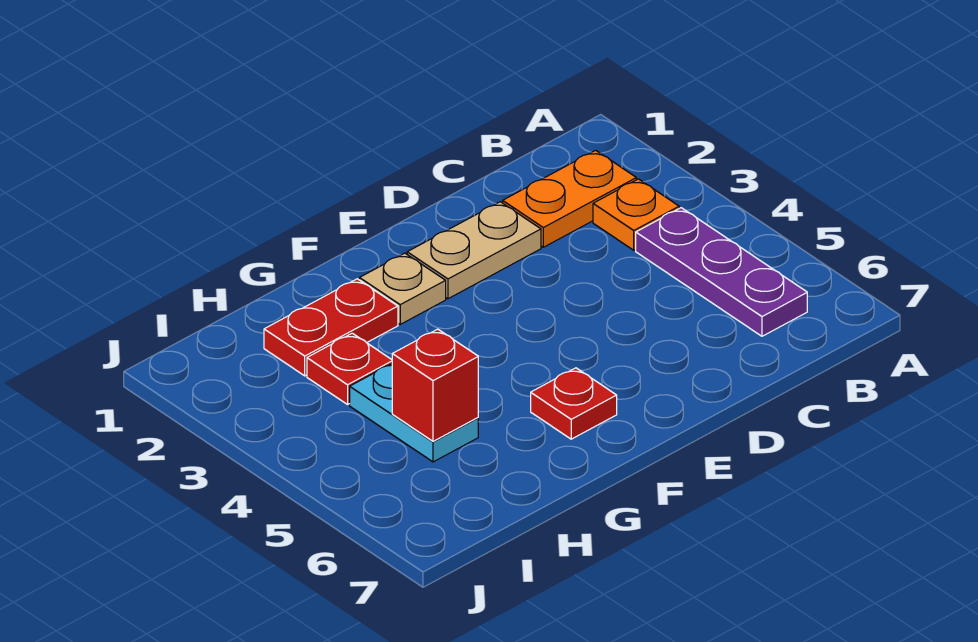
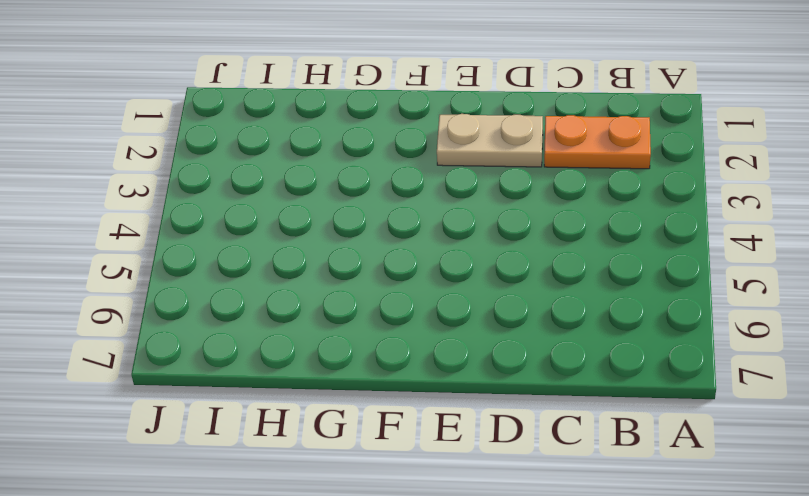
none -> orange 1x1 plate [593,179,679,250]
none -> purple 1x3 plate [636,208,807,336]

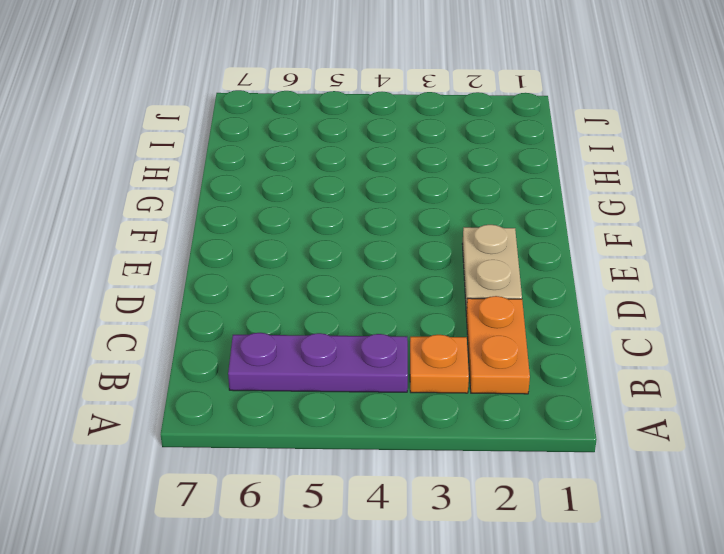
none -> tan 1x1 plate [360,253,446,324]
none -> red 1x1 plate [531,368,617,439]

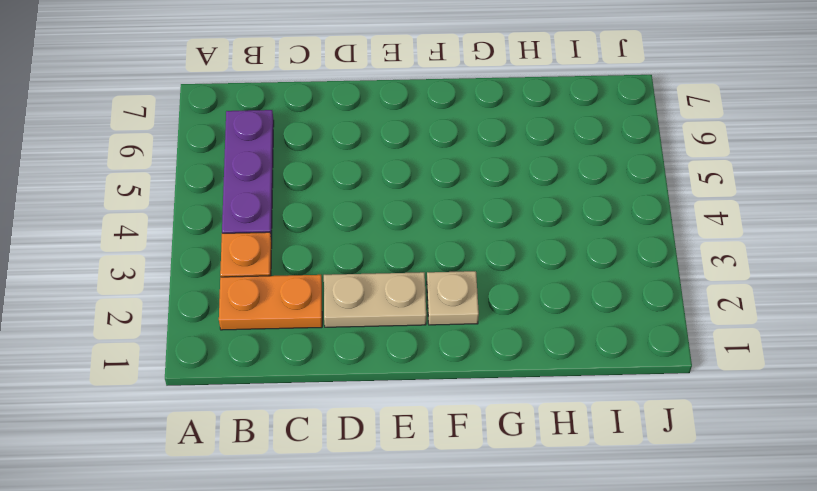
none -> red 1x1 plate [531,368,617,439]
none -> red 1x2 plate [264,279,398,376]

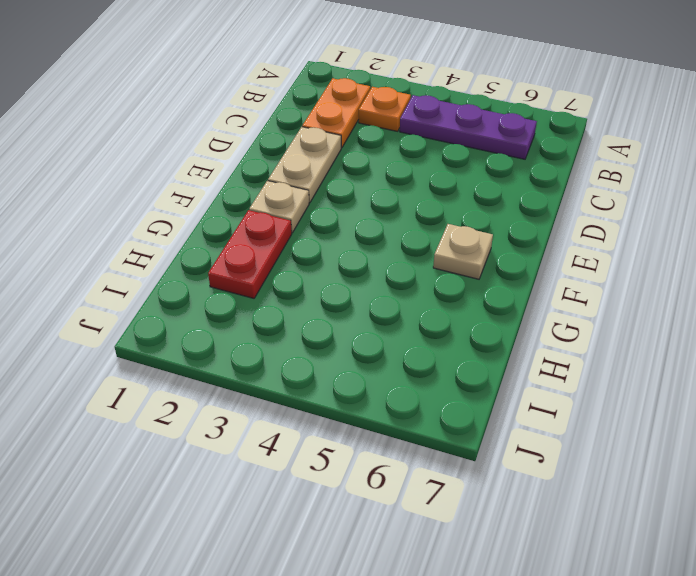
tan 1x1 plate [433,224,493,279] -> red 1x1 plate [531,368,617,439]
none -> red 1x1 plate [307,333,392,404]
none -> cyan 1x2 plate [350,364,478,462]

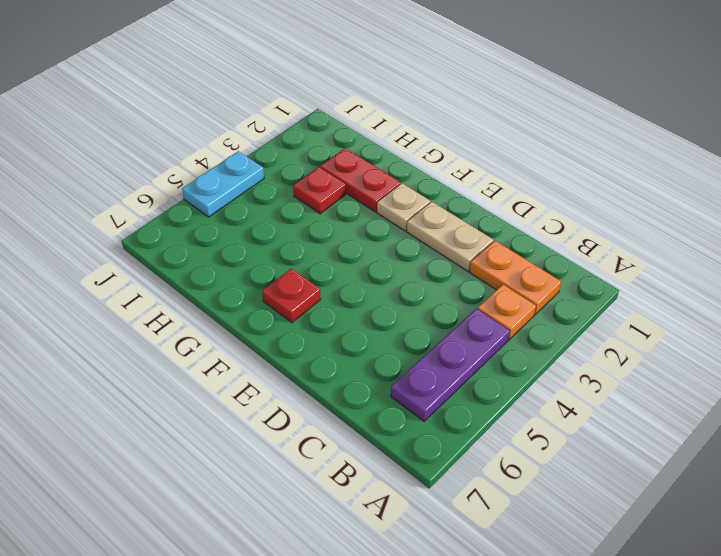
cyan 1x2 plate [182,151,264,217] -> cyan 1x2 plate moved to [350,364,478,462]
none -> red 1x1 brick [392,329,478,441]

